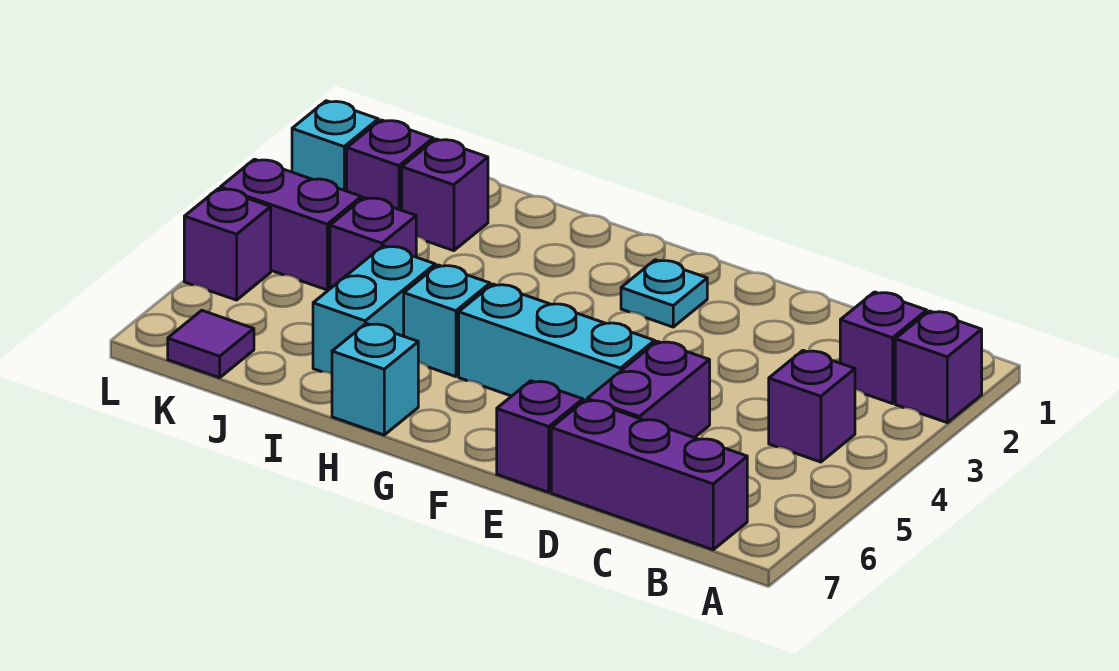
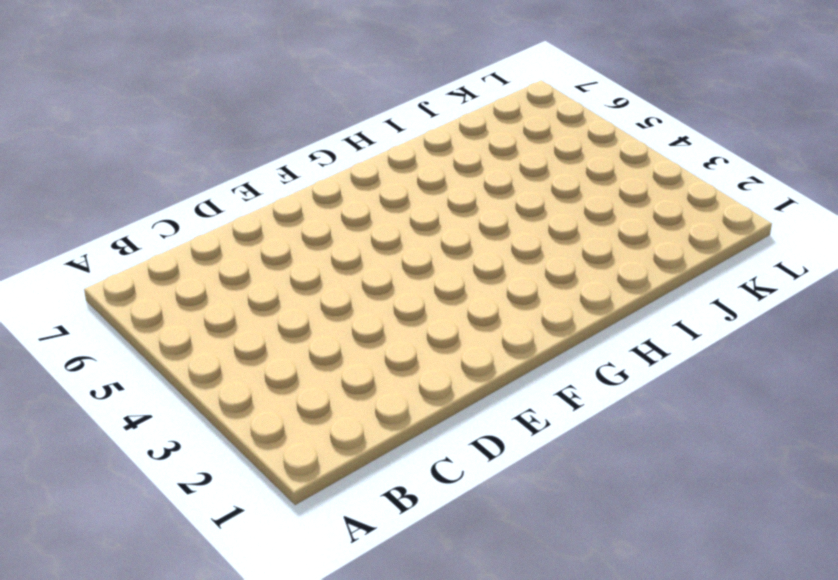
none -> purple 1x1 brick [895,311,982,423]
none -> purple 1x1 brick [840,292,927,404]
none -> purple 1x1 brick [769,351,855,462]

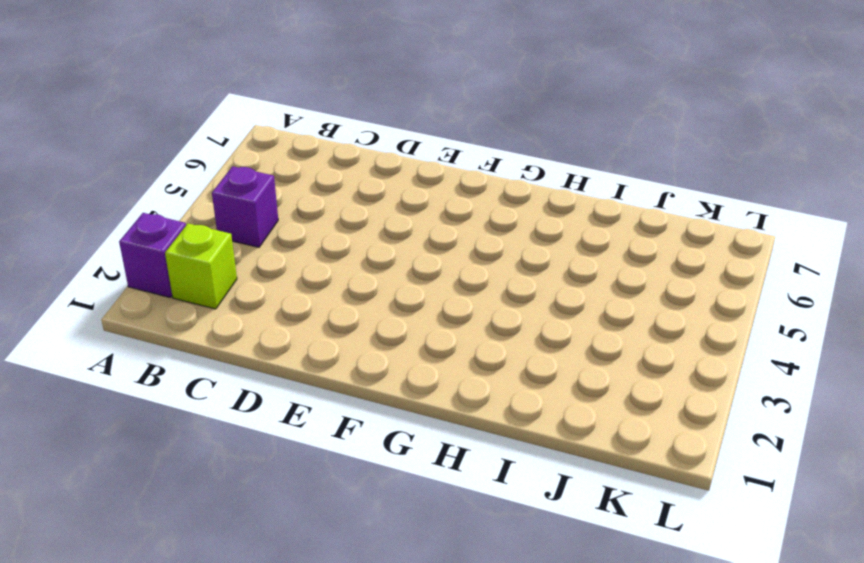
lime 1x1 brick [165,223,237,309] -> purple 1x1 brick [840,292,927,404]
none -> purple 1x3 brick [551,400,747,550]
none -> purple 1x2 brick [587,341,710,438]
none -> cyan 1x3 brick [459,284,655,401]

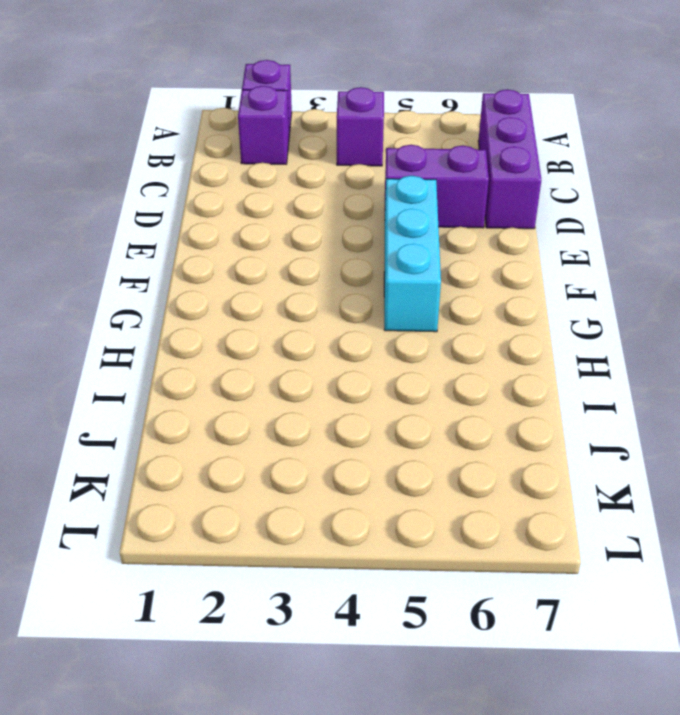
none -> purple 1x1 brick [497,381,583,492]
none -> cyan 1x1 plate [621,260,707,327]
none -> cyan 1x1 brick [404,265,490,377]

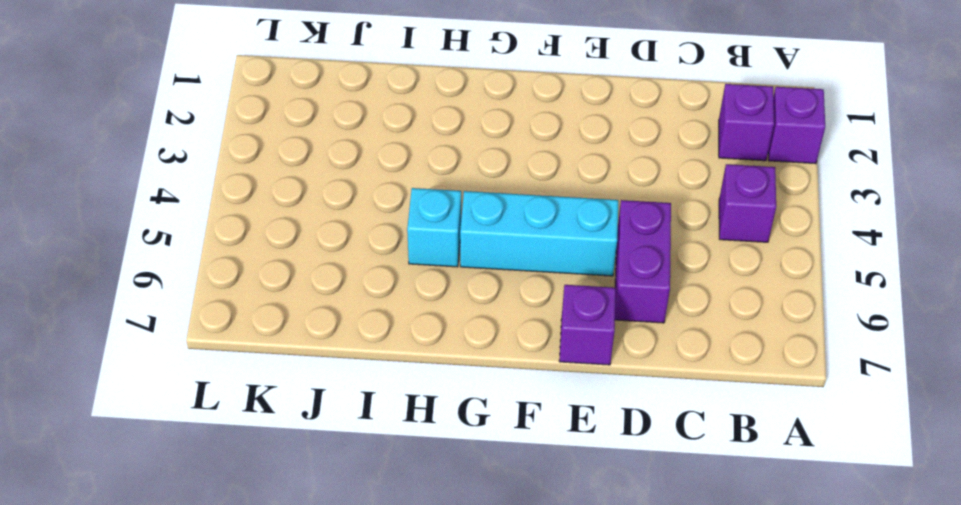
none -> purple 1x3 brick [551,400,747,550]
none -> cyan 1x1 plate [621,260,707,327]
none -> cyan 1x1 brick [332,323,418,435]

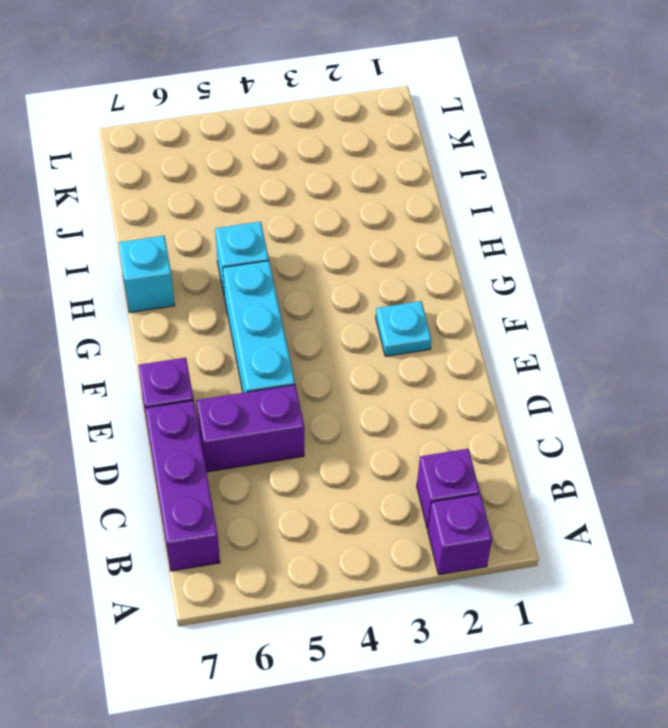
none -> purple 1x1 brick [769,351,855,462]
none -> cyan 1x2 brick [313,246,435,374]
none -> purple 1x1 brick [402,139,488,251]

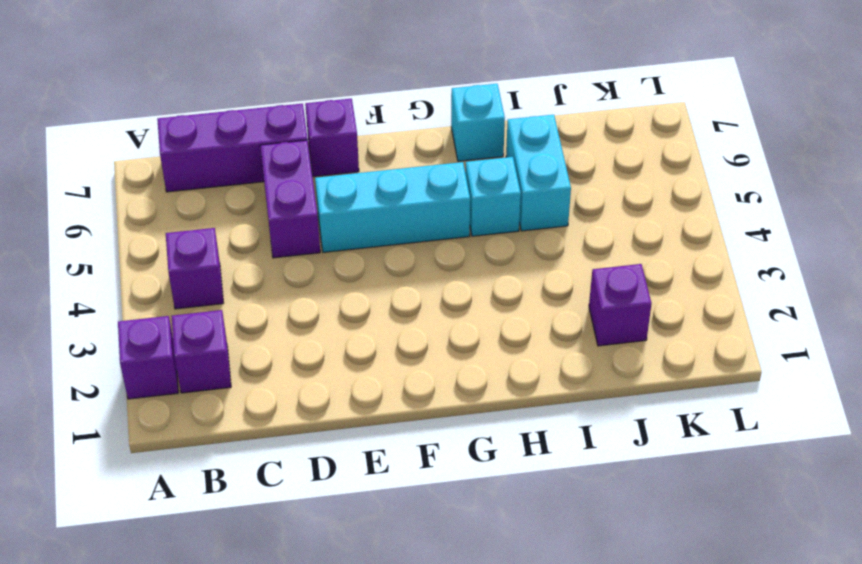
none -> cyan 1x1 plate [621,260,707,327]
none -> purple 1x1 brick [330,198,416,289]
none -> purple 1x1 brick [347,120,433,210]

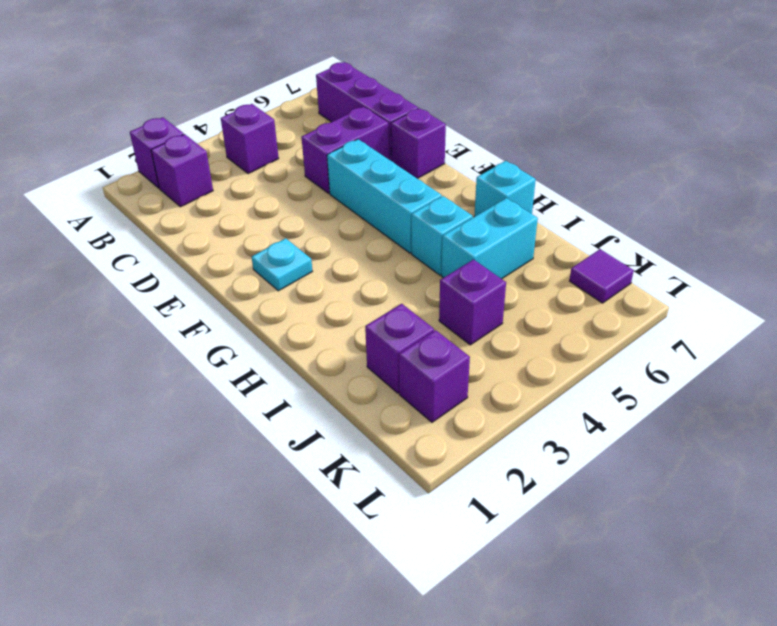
none -> purple 1x2 brick [220,159,361,290]
none -> cyan 1x1 brick [292,101,378,191]
none -> purple 1x1 brick [184,188,271,300]

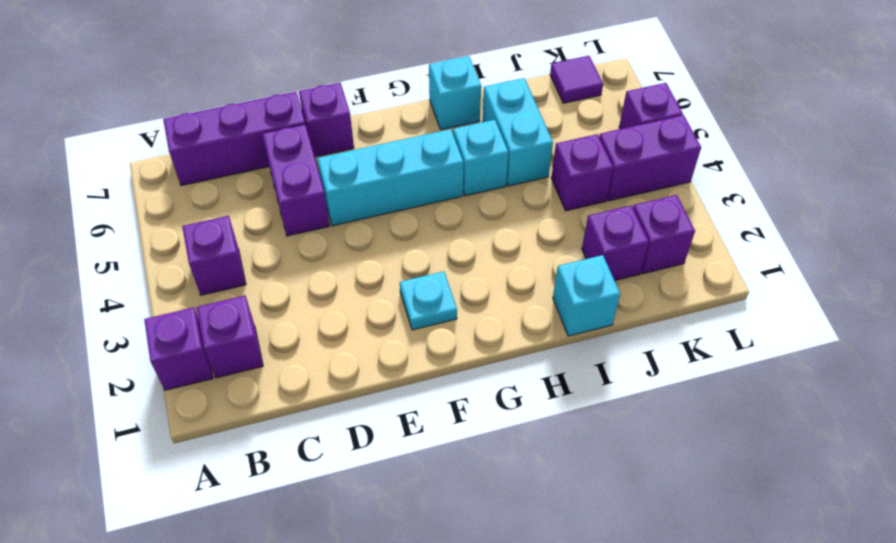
cyan 1x1 brick [553,255,620,336] -> cyan 1x1 brick moved to [292,101,378,191]

